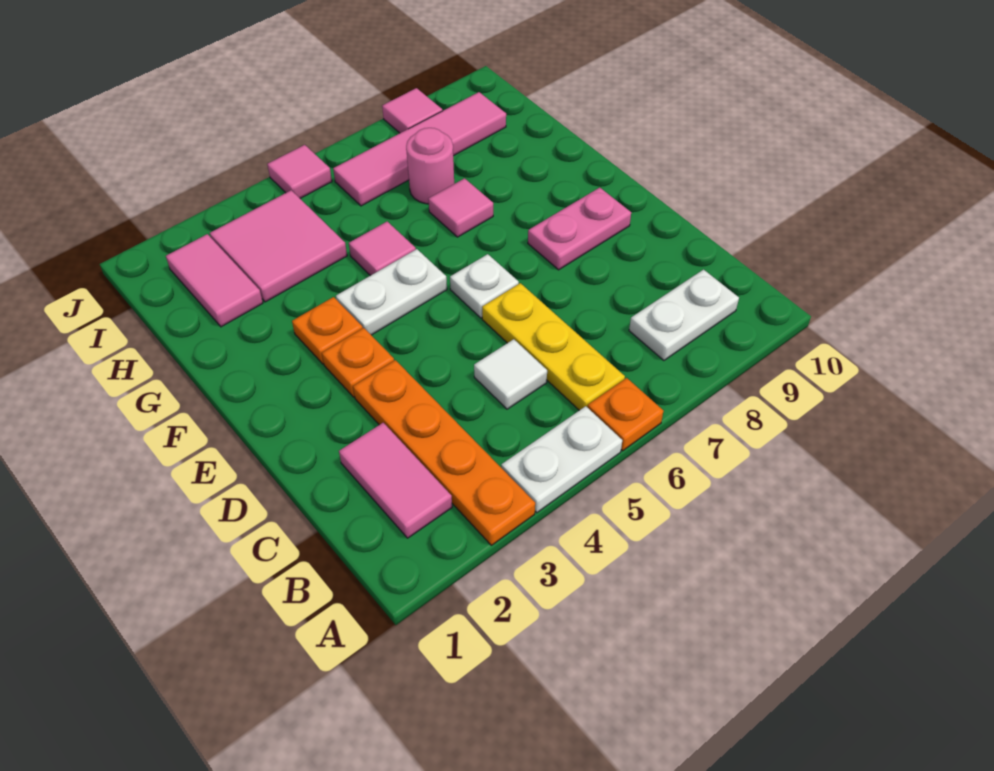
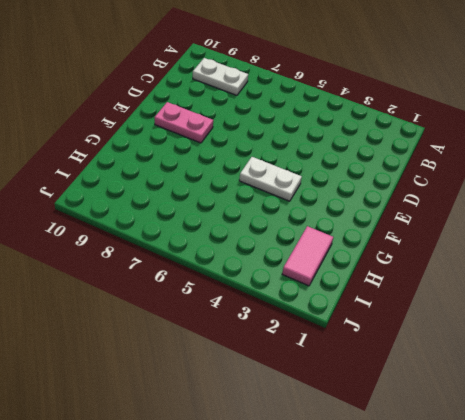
none -> orange 1x4 plate [353,360,535,545]
none -> white 1x2 plate [501,406,622,513]
none -> orange 1x1 plate [588,378,664,451]

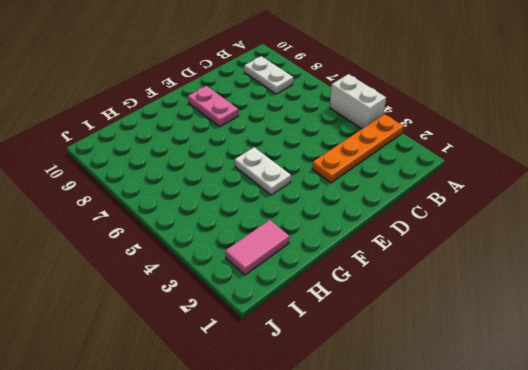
white 1x2 brick [330,74,386,129] -> white 1x2 plate [501,406,622,513]
none -> orange 1x1 plate [588,378,664,451]
none -> pink 1x2 tile [339,423,452,538]
none -> yellow 1x3 plate [482,283,625,410]

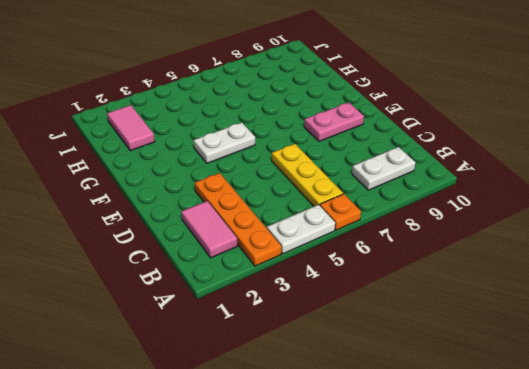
none -> white 1x1 tile [474,339,547,409]
none -> orange 1x1 plate [322,328,394,397]
none -> white 1x1 plate [450,254,519,318]

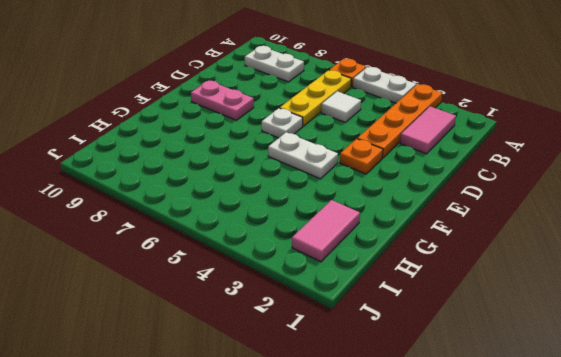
none -> orange 1x1 plate [292,297,363,364]
none -> pink 1x1 tile [349,222,416,276]
none -> pink 1x1 tile [428,178,493,237]

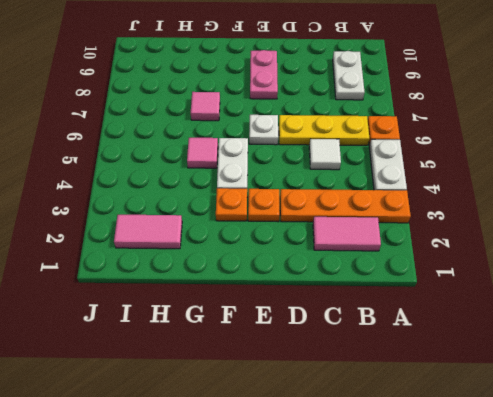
none -> pink 2x2 tile [210,190,347,302]
none -> pink 1x1 round brick [406,128,454,204]
none -> pink 1x4 tile [333,92,506,206]

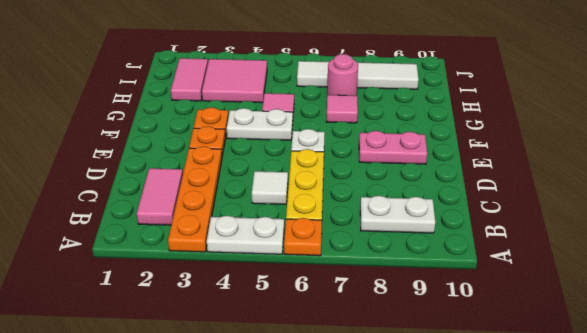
white 1x4 tile [297,61,419,89] -> pink 1x4 tile [333,92,506,206]
none -> pink 1x1 tile [267,145,332,198]
none -> pink 1x1 tile [382,88,443,133]

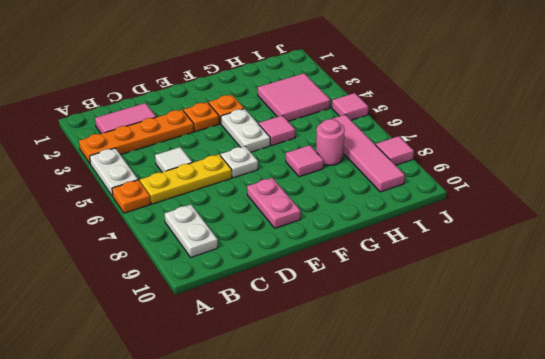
none -> pink 1x2 tile [166,234,263,327]

